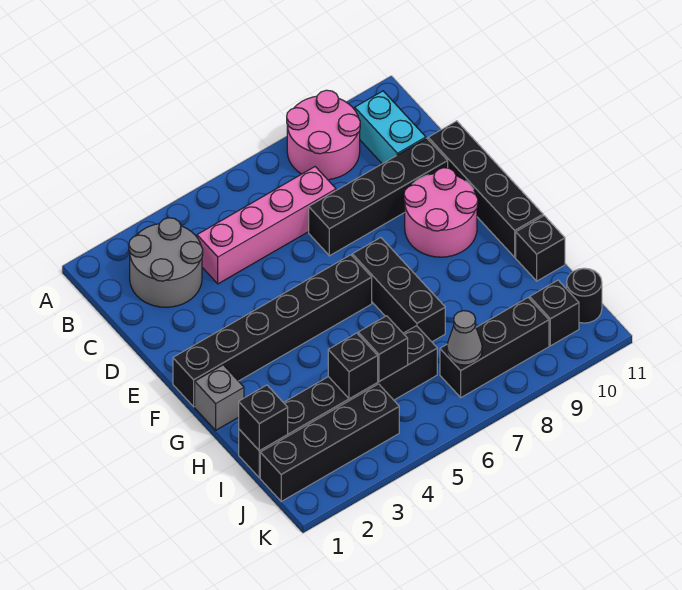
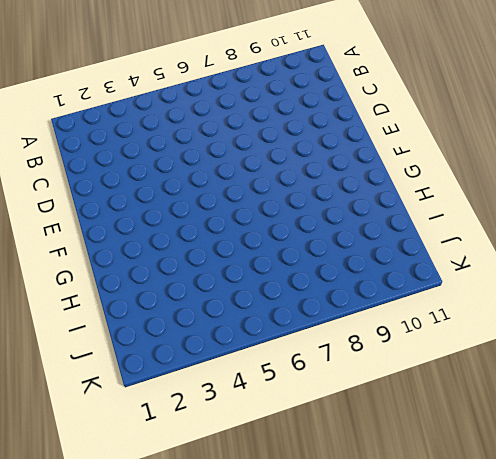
none -> pink 2x2 round brick [287,90,360,180]
none -> grey 2x2 round brick [129,218,203,307]
none -> cyan 1x2 brick [355,91,426,164]

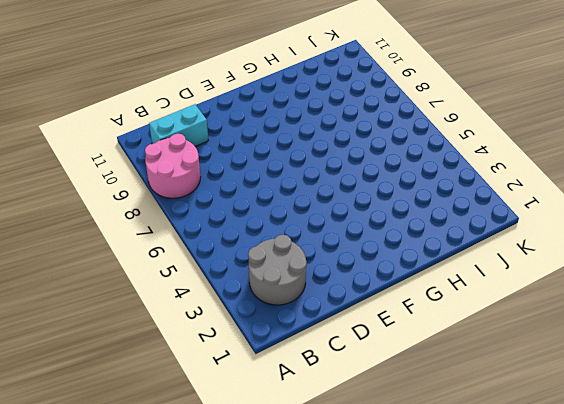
none -> pink 1x4 brick [197,167,336,284]
none -> black 1x4 brick [309,138,448,256]
none -> black 1x4 brick [428,121,543,257]

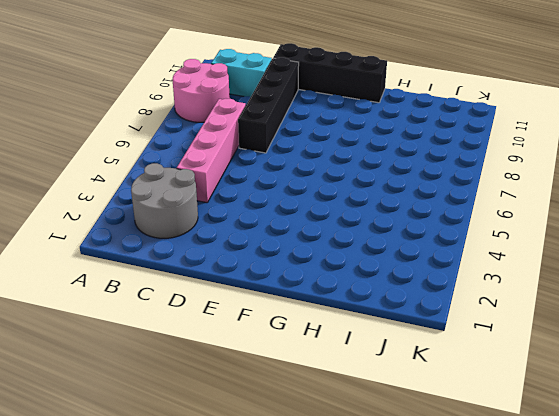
none -> pink 2x2 round brick [404,168,478,257]
none -> black 1x6 brick [173,255,372,407]
none -> black 1x3 brick [352,238,445,342]

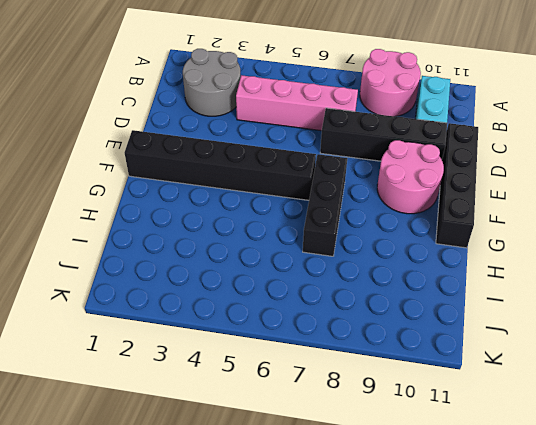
none -> grey 1x1 brick [195,365,244,430]
none -> black 1x1 brick [516,216,565,281]
none -> black 1x6 brick [239,326,437,478]

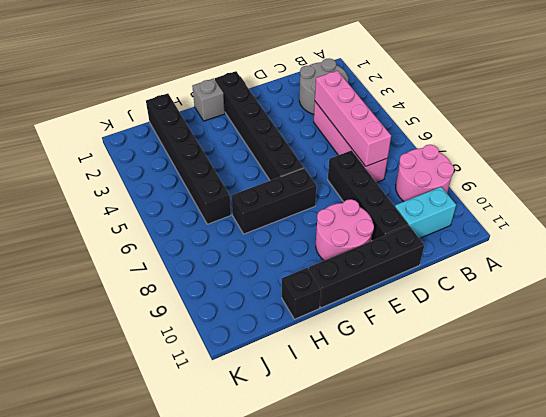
pink 1x4 brick [315,71,391,166] -> none
none -> black 1x4 brick [260,384,399,501]
none -> black 1x3 brick [440,298,549,397]
none -> black 1x1 brick [530,280,579,346]

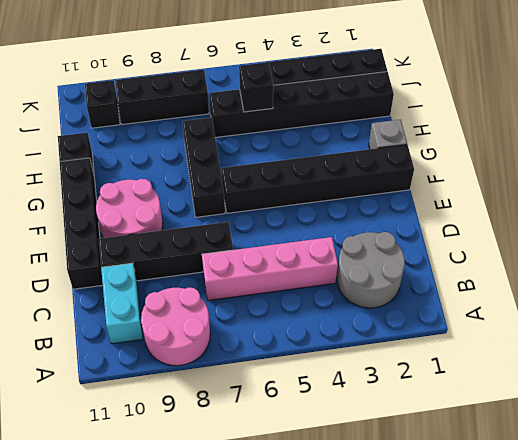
none -> black 1x1 round brick [567,268,602,323]
none -> black 1x1 brick [239,385,288,451]
none -> black 1x1 brick [328,333,378,399]

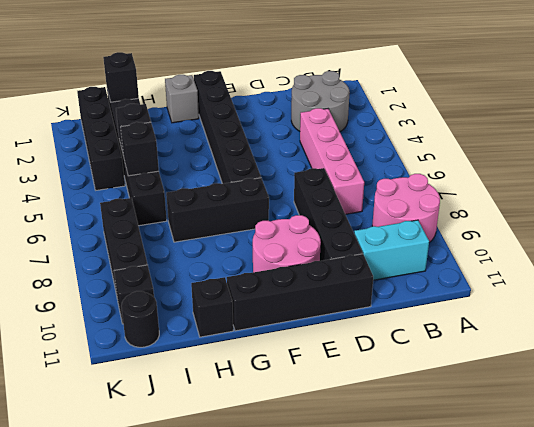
none -> grey 1x1 cone [447,311,482,365]

